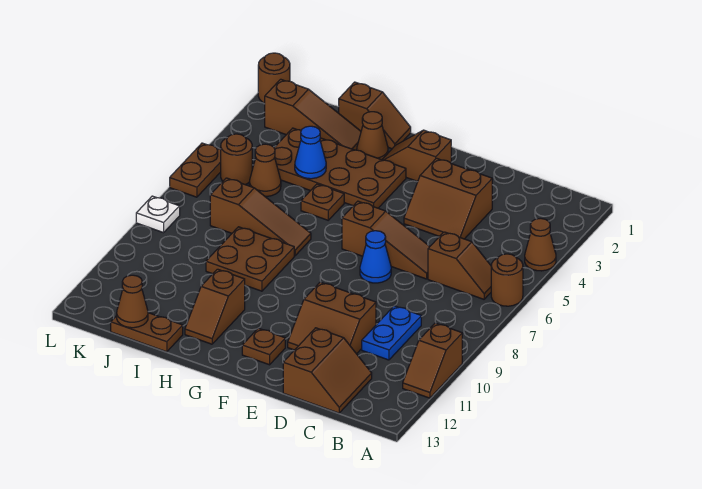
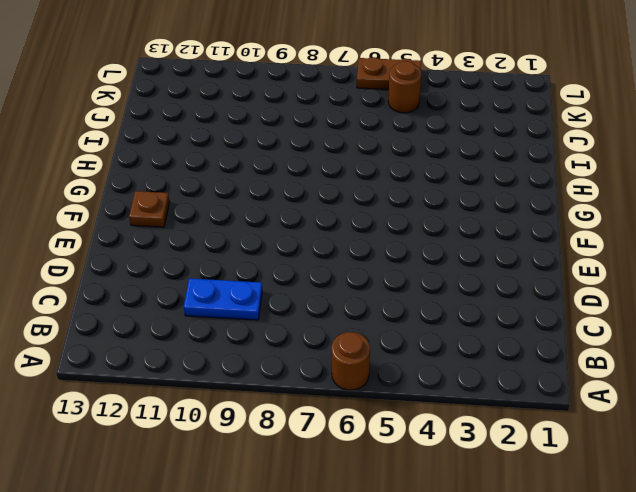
none -> brown 1x1 cone [525,218,556,271]
none -> brown 1x2 slope [403,323,462,398]
none -> brown 1x2 slope [428,232,491,299]

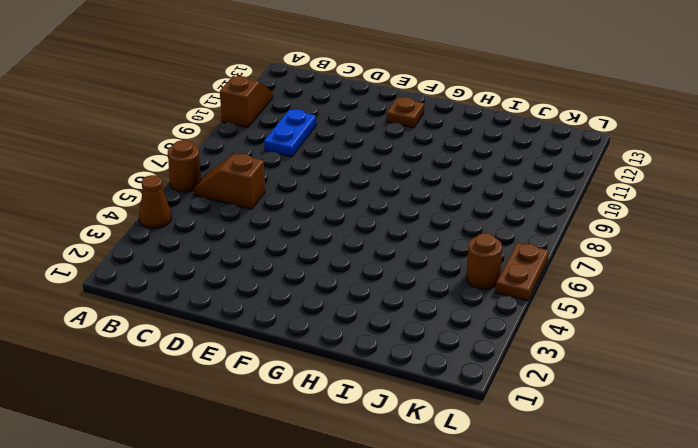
none -> brown 2x2 slope [283,328,372,413]
none -> brown 2x2 slope [404,158,492,239]
none -> brown 1x3 slope [342,201,430,279]

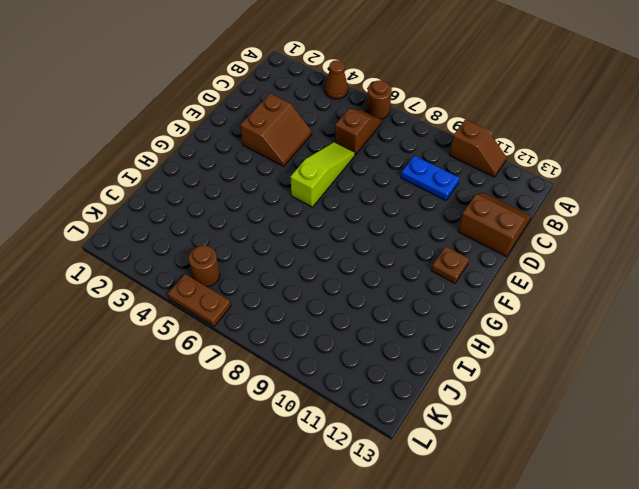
lime 1x3 slope [291,142,355,207] -> brown 1x3 slope [342,201,430,279]
none -> brown 2x2 slope [288,282,376,354]
none -> blue 1x1 cone [360,231,391,283]
none -> brown 1x2 slope [382,130,451,182]

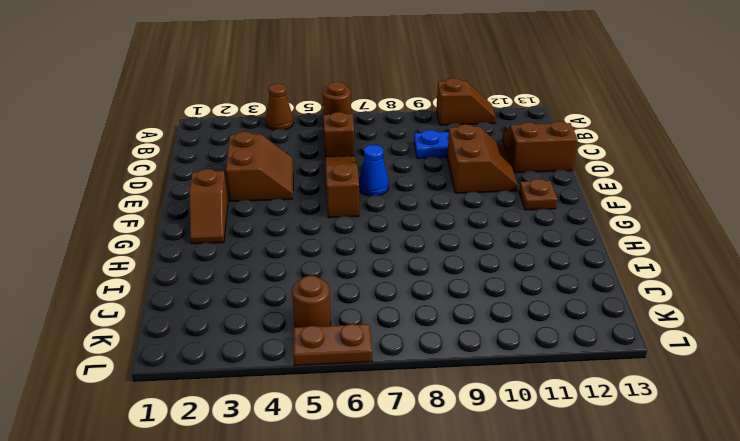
none -> brown 2x4 plate [274,128,406,208]
none -> brown 1x2 slope [339,82,411,149]
none -> brown 1x1 cone [357,112,388,160]

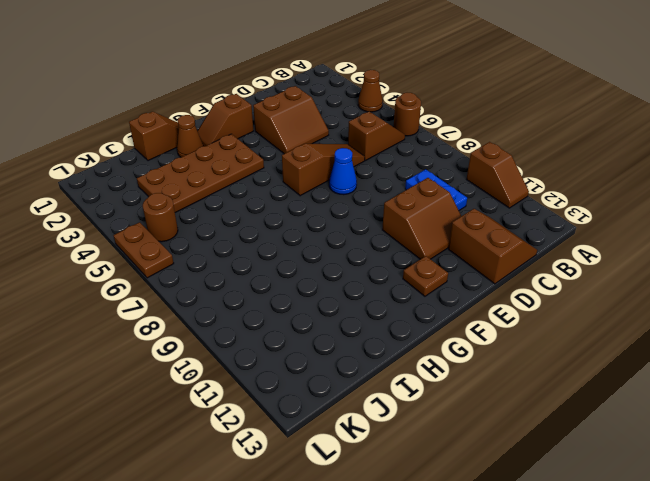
none -> brown 1x1 plate [301,184,344,220]
none -> brown 1x3 slope [210,178,311,256]
none -> brown 2x2 plate [206,227,294,291]

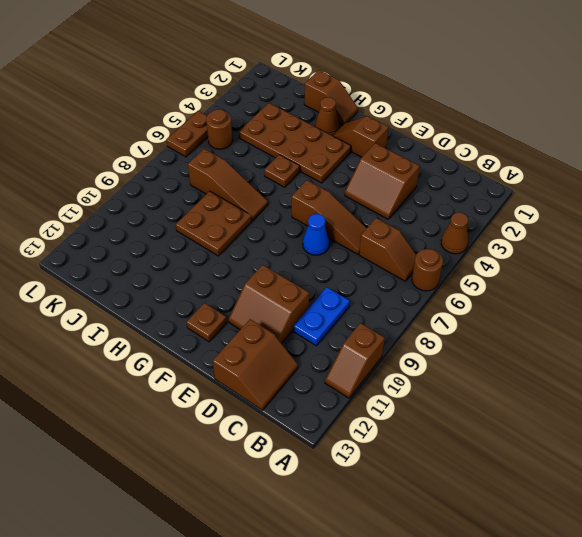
none -> brown 1x2 slope [185,269,245,344]
none -> brown 1x3 slope [265,79,361,150]
none -> brown 1x2 plate [111,313,183,352]

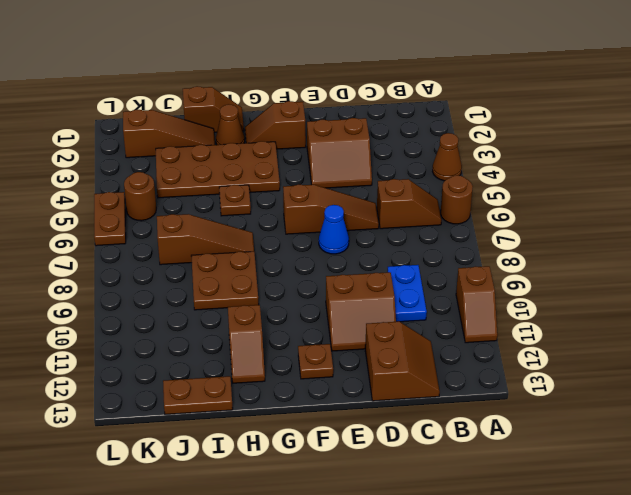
none -> brown 1x1 cone [249,144,281,197]
none -> brown 1x1 round brick [258,53,290,103]
none -> white 1x1 plate [136,196,180,233]

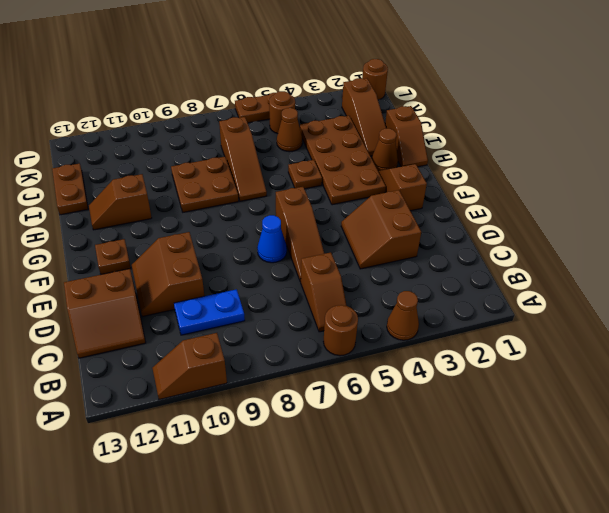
none -> white 1x1 plate [136,196,180,233]
none -> blue 1x1 cone [295,126,326,179]
none -> brown 1x1 cone [117,275,148,328]

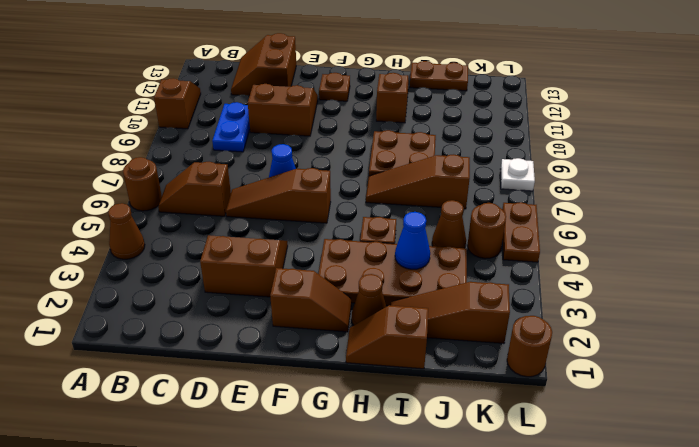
none -> brown 1x1 cone [117,275,148,328]

